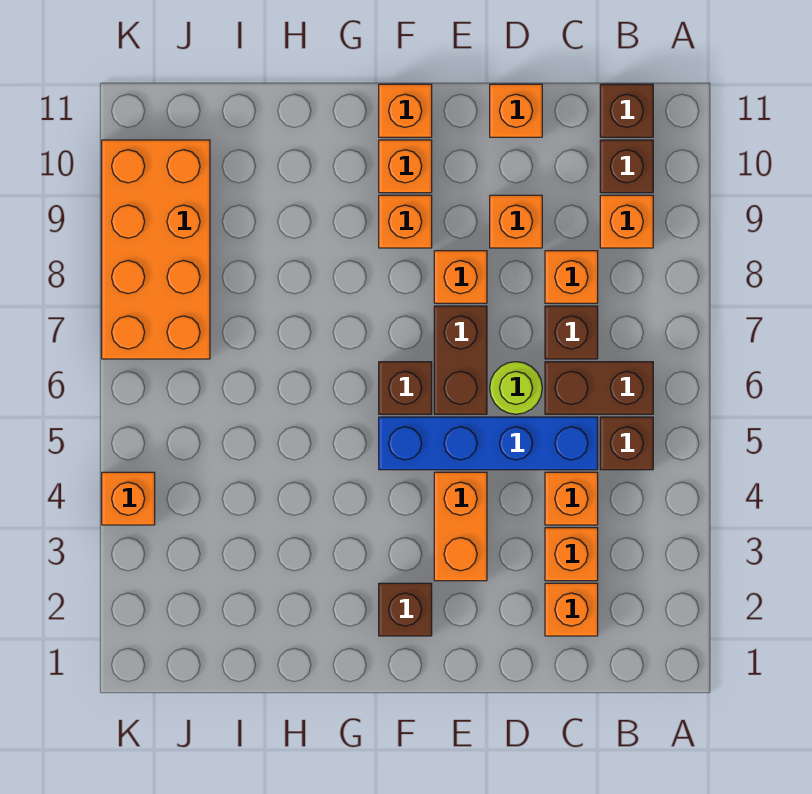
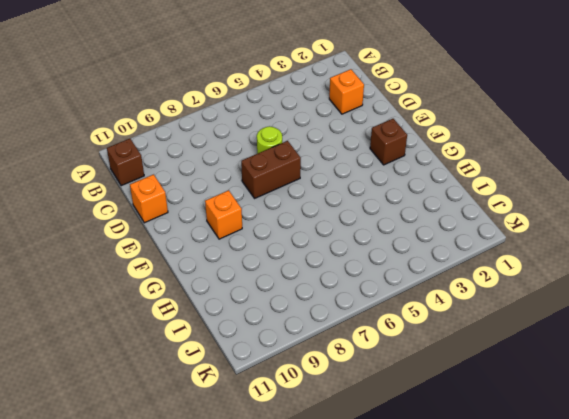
none -> brown 1x1 brick [600,417,653,470]
none -> brown 1x2 brick [545,362,653,414]
none -> orange 1x1 brick [600,195,653,248]

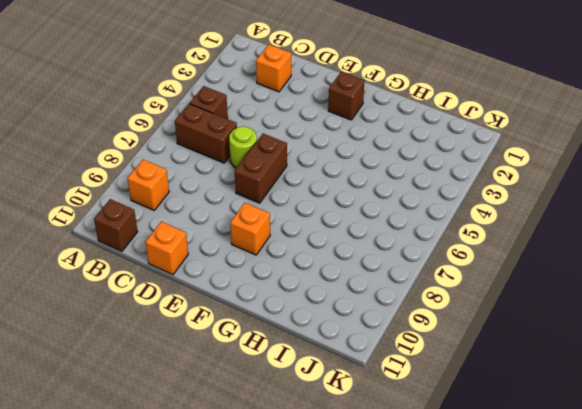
none -> brown 1x1 brick [600,140,653,193]
none -> orange 1x1 brick [545,528,598,581]
none -> orange 1x1 brick [545,472,598,525]

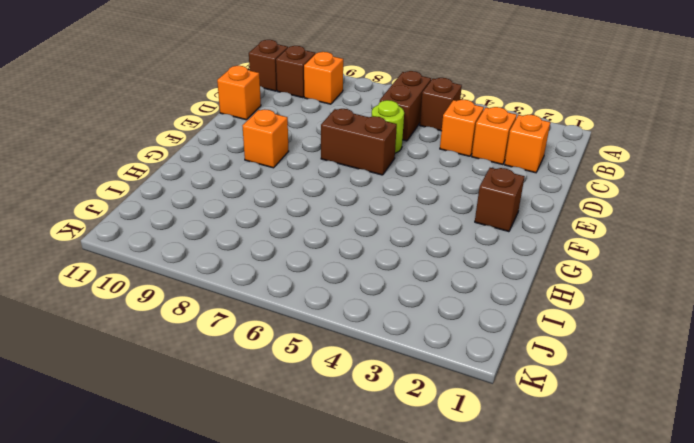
none -> blue 1x4 brick [379,417,598,470]
none -> brown 1x1 brick [545,306,598,359]
none -> orange 1x1 brick [545,251,598,303]

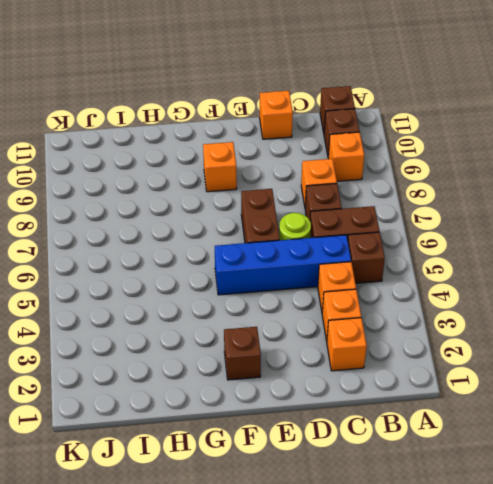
none -> orange 1x1 brick [490,195,542,248]
none -> orange 1x2 brick [434,472,487,581]
none -> orange 1x1 brick [434,251,487,303]

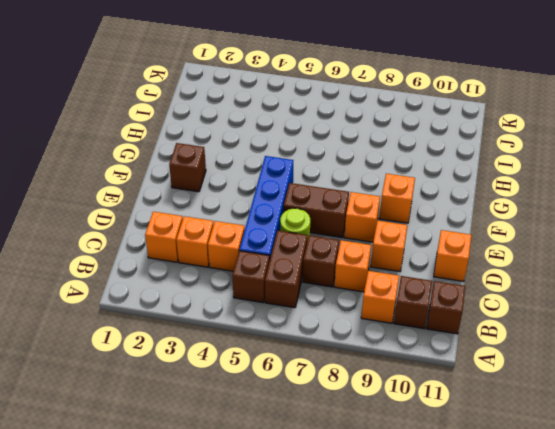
none -> orange 1x2 brick [434,472,487,581]
none -> brown 1x1 brick [379,362,432,414]
none -> orange 1x1 brick [379,140,432,193]

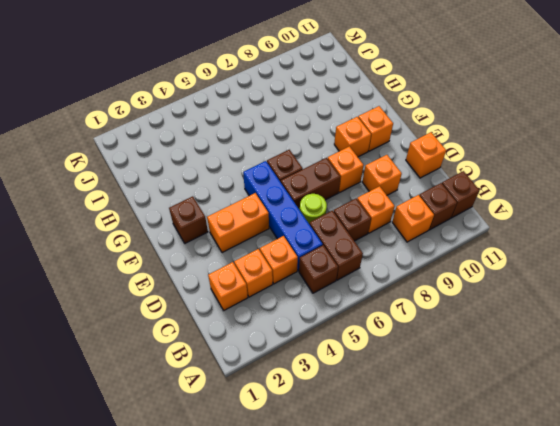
none -> orange 1x1 brick [379,84,432,137]
none -> orange 2x4 brick [102,140,210,359]
none -> orange 1x1 brick [102,472,155,525]

